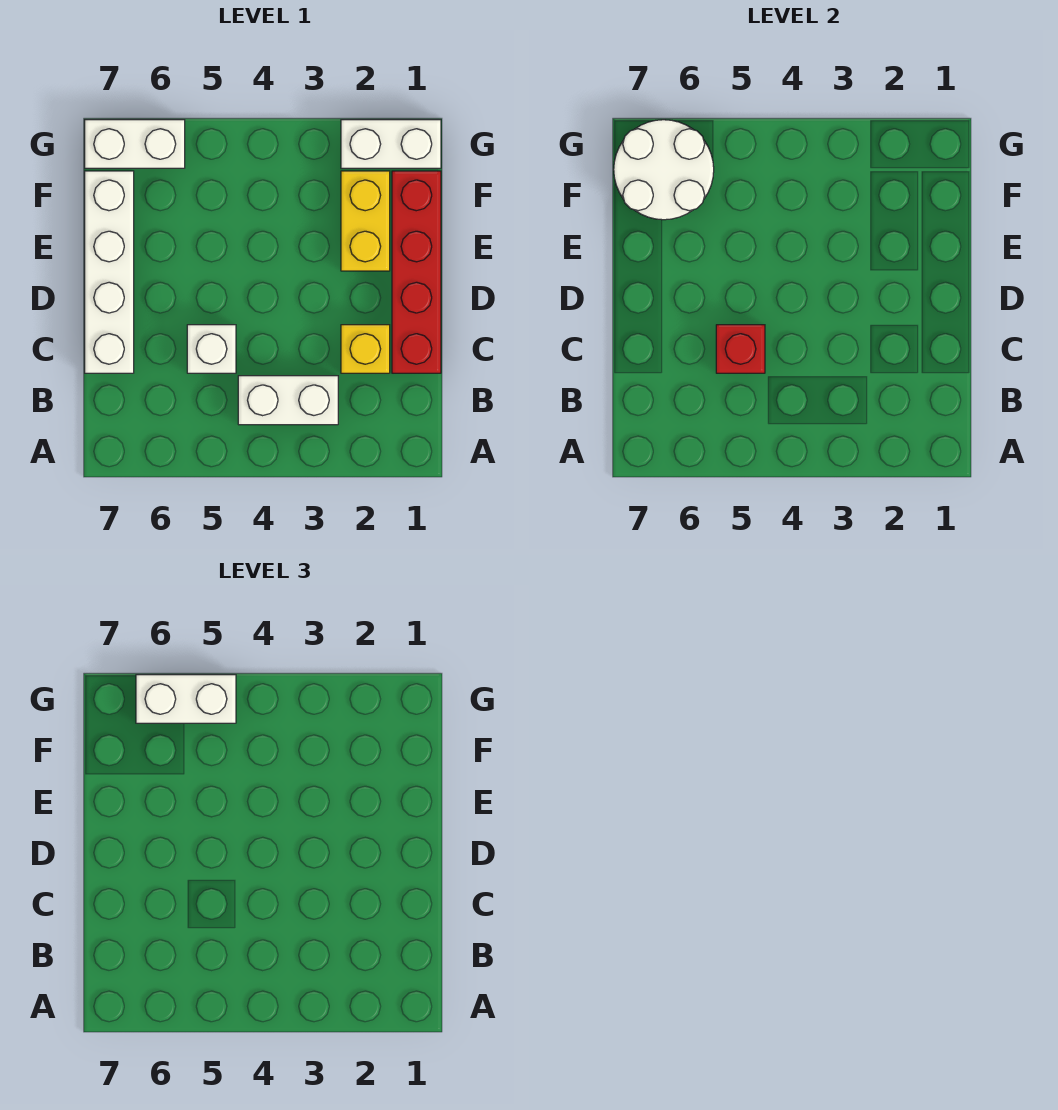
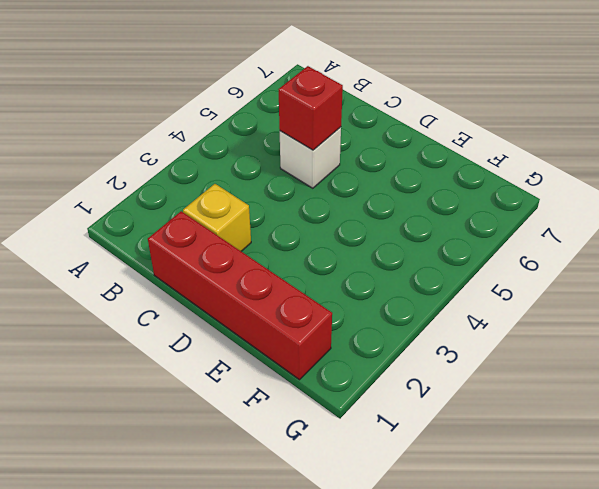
none -> white 1x2 brick [238,376,338,425]
none -> white 1x4 brick [85,171,134,373]

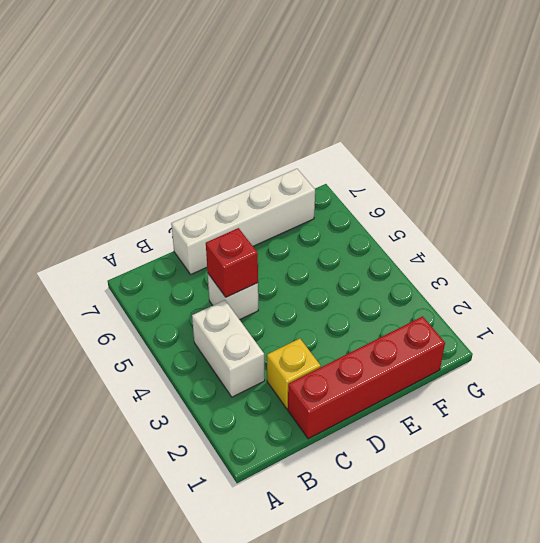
none -> yellow 1x2 brick [341,171,390,271]
none -> white 1x2 brick [341,120,441,168]

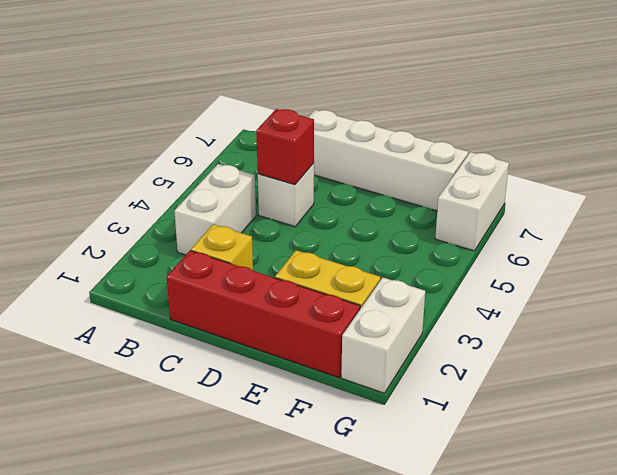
none -> white 2x2 round brick [614,120,714,220]
none -> white 1x2 brick [136,675,236,723]

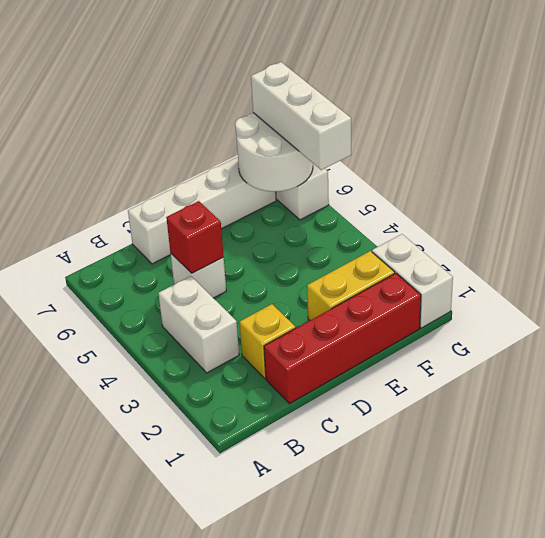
white 1x3 brick [251,62,351,170] -> white 1x2 brick [136,675,236,723]

